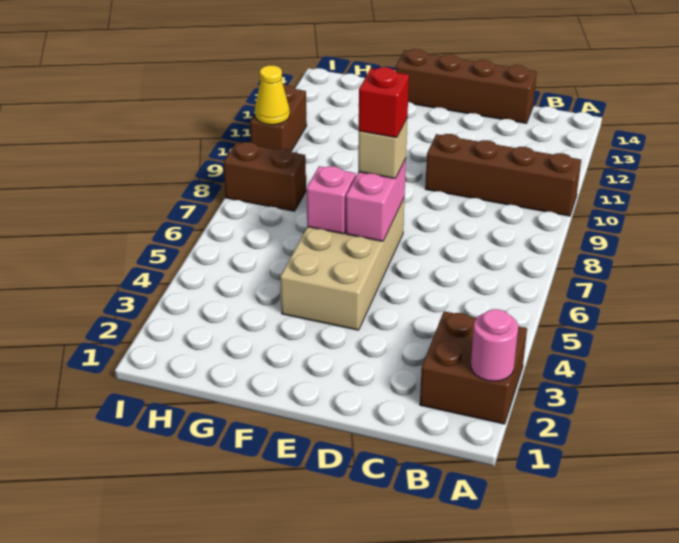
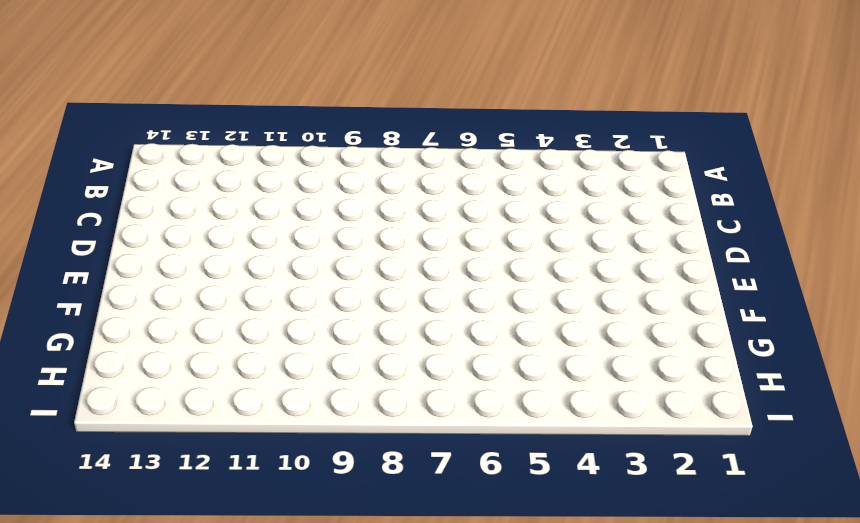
none -> brown 2x2 brick [420,311,527,424]
none -> brown 1x4 brick [425,134,581,216]
none -> brown 1x4 brick [396,49,537,123]

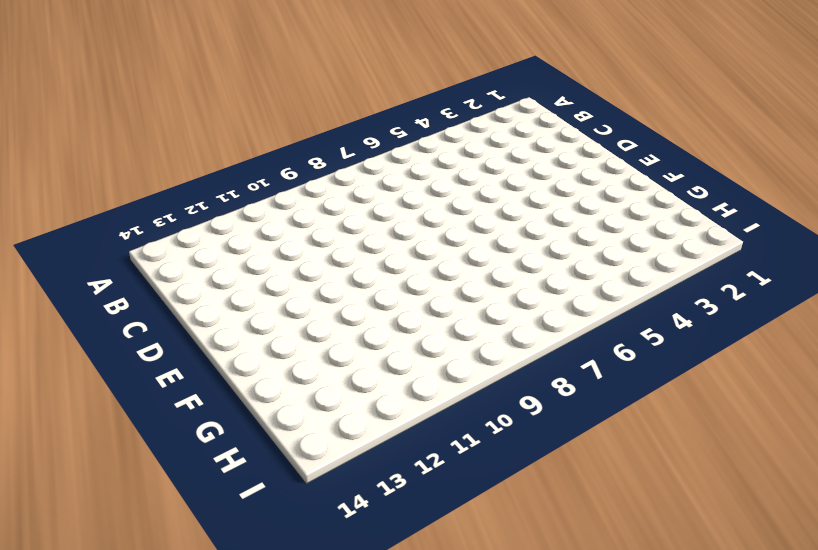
none -> brown 2x2 brick [420,311,527,424]
none -> brown 1x4 brick [425,134,581,216]
none -> brown 1x4 brick [396,49,537,123]

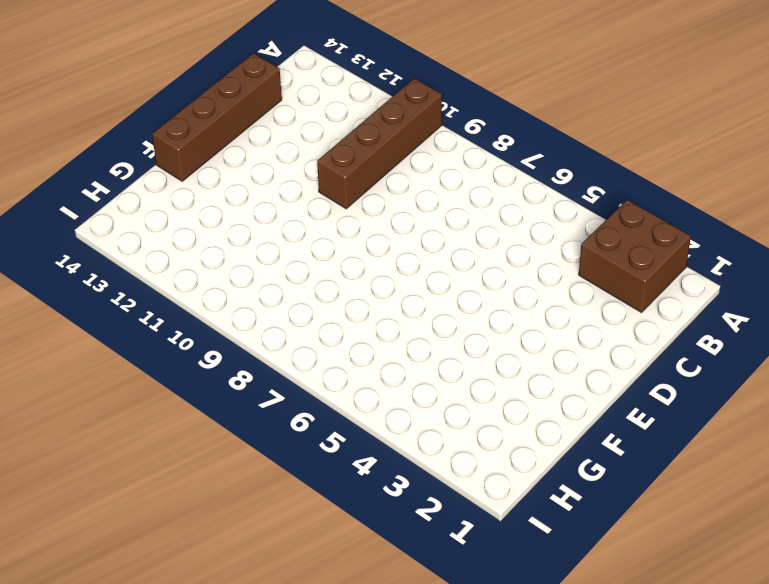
none -> tan 2x4 brick [280,197,405,330]
none -> brown 1x2 brick [224,142,306,211]
none -> brown 1x2 brick [250,85,307,151]

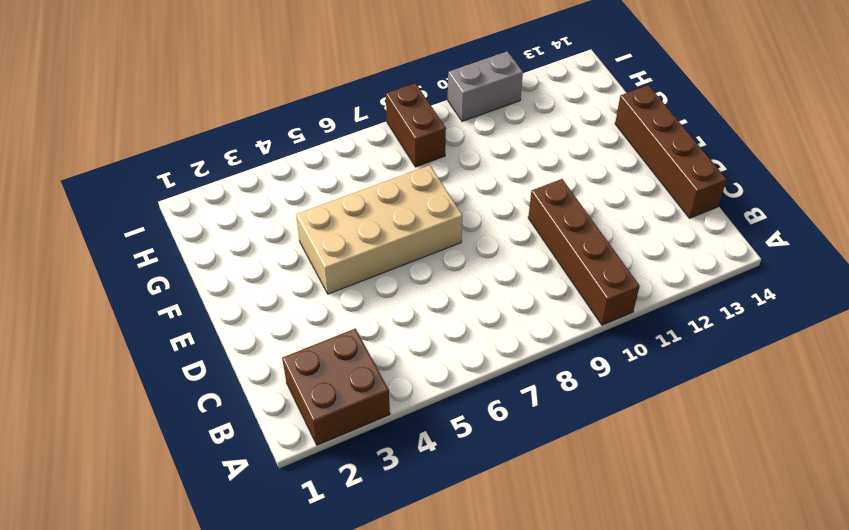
grey 1x2 brick [448,51,523,121] -> brown 1x2 brick [250,85,307,151]
none -> pink 1x1 round brick [471,309,518,381]
none -> pink 1x2 brick [346,158,406,241]
none -> pink 1x1 brick [307,166,356,234]

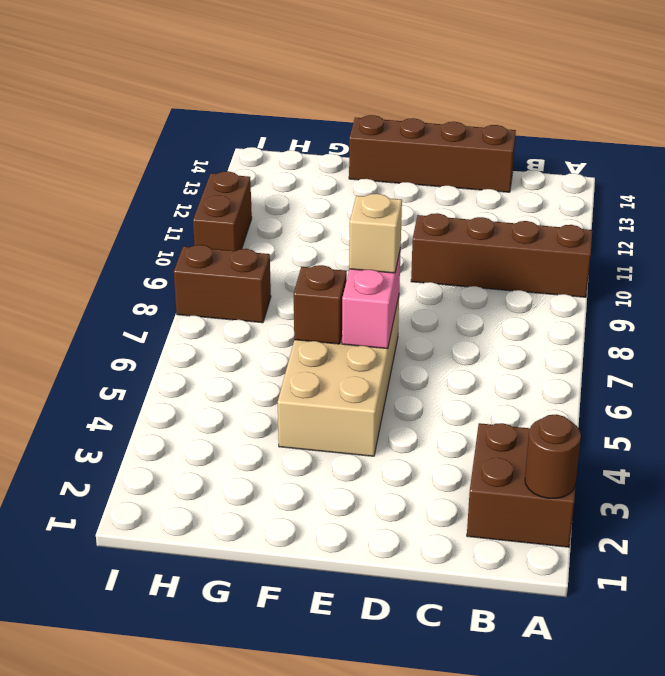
brown 1x1 round brick [525,414,581,498] -> pink 1x1 round brick [471,309,518,381]
brown 1x1 brick [294,265,347,344] -> pink 1x1 brick [307,166,356,234]
none -> yellow 1x1 cone [255,65,290,125]
none -> red 1x1 brick [359,67,409,138]

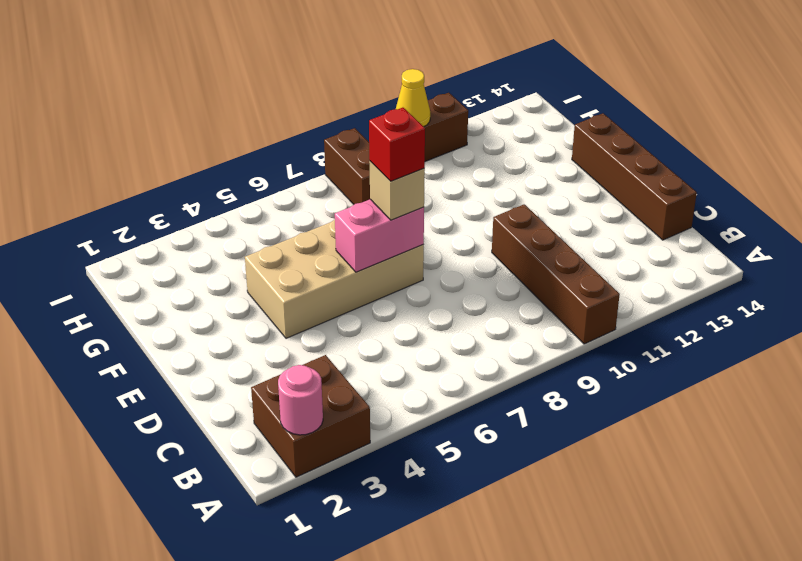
none -> pink 1x1 brick [307,166,356,234]

